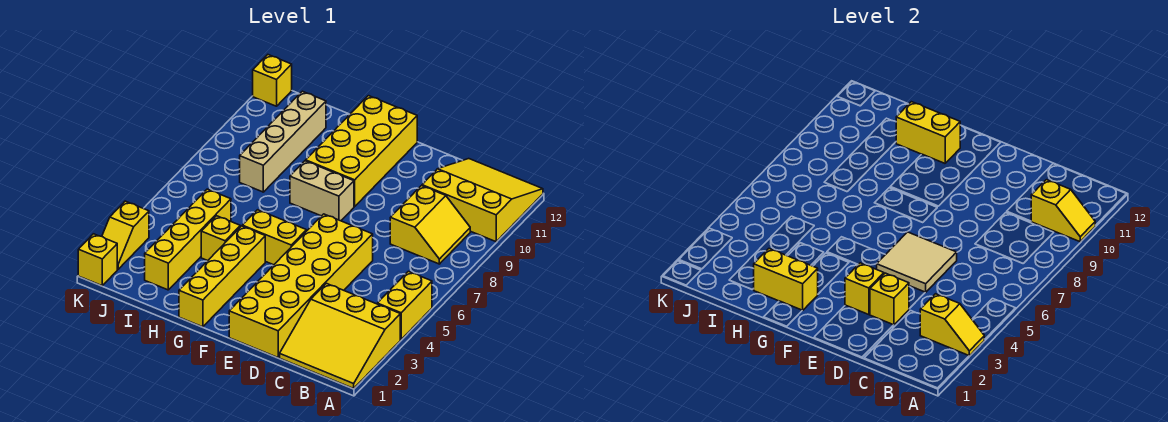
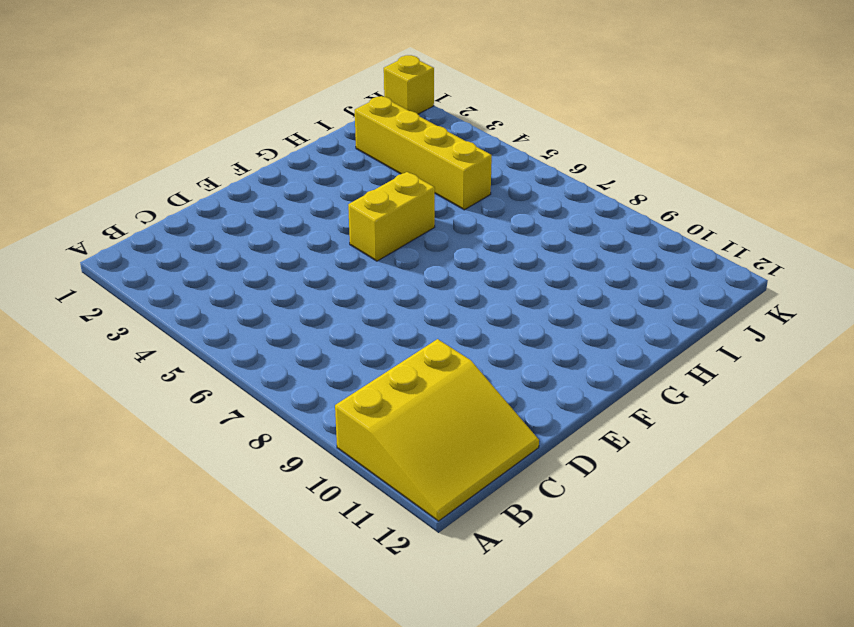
none -> yellow 3x3 slope [280,283,400,388]
none -> yellow 1x2 brick [377,271,432,339]
none -> yellow 2x2 slope [390,186,470,264]

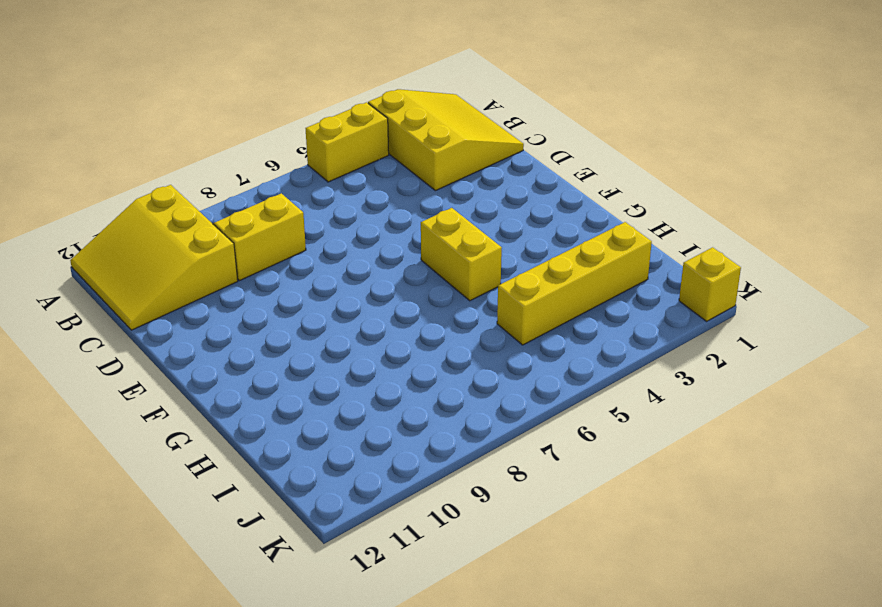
none -> yellow 2x6 brick [229,214,373,358]
none -> tan 1x2 brick [290,161,354,221]
none -> yellow 2x4 brick [306,96,417,207]

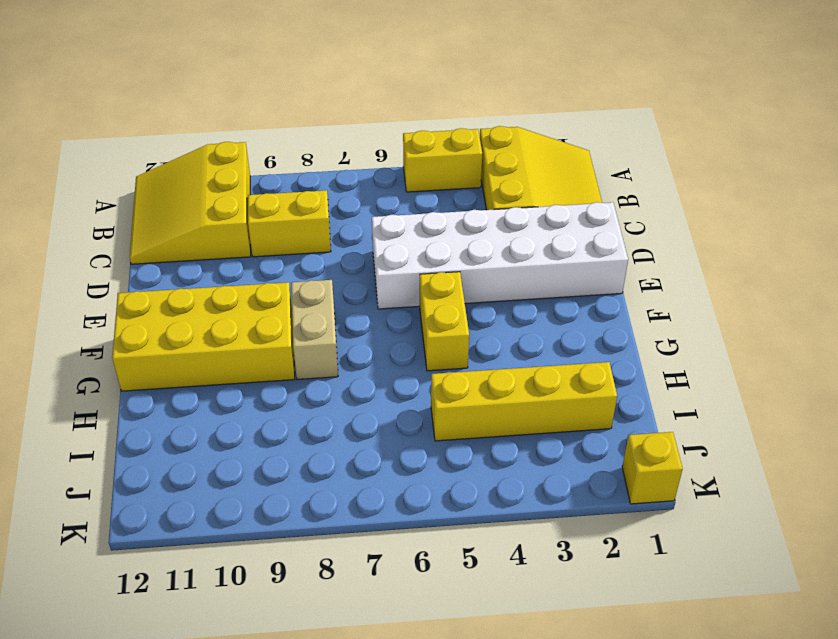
white 2x6 brick [372,202,628,309] -> yellow 2x6 brick [229,214,373,358]
none -> yellow 1x4 brick [179,226,265,327]
none -> yellow 1x1 brick [201,216,240,261]
none -> tan 1x4 brick [240,91,326,192]

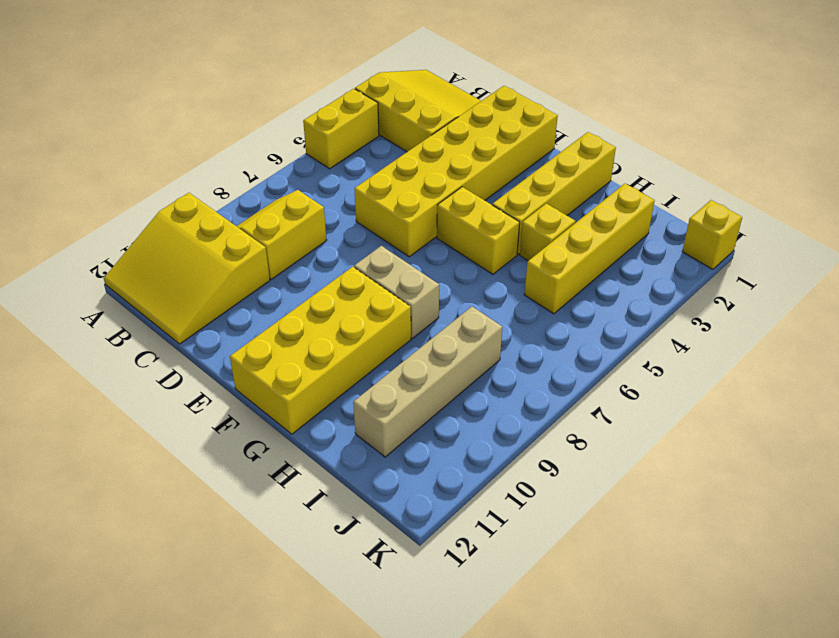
none -> yellow 1x2 slope [102,201,149,269]
none -> yellow 1x1 brick [253,55,292,106]
none -> yellow 1x2 slope [920,294,984,356]

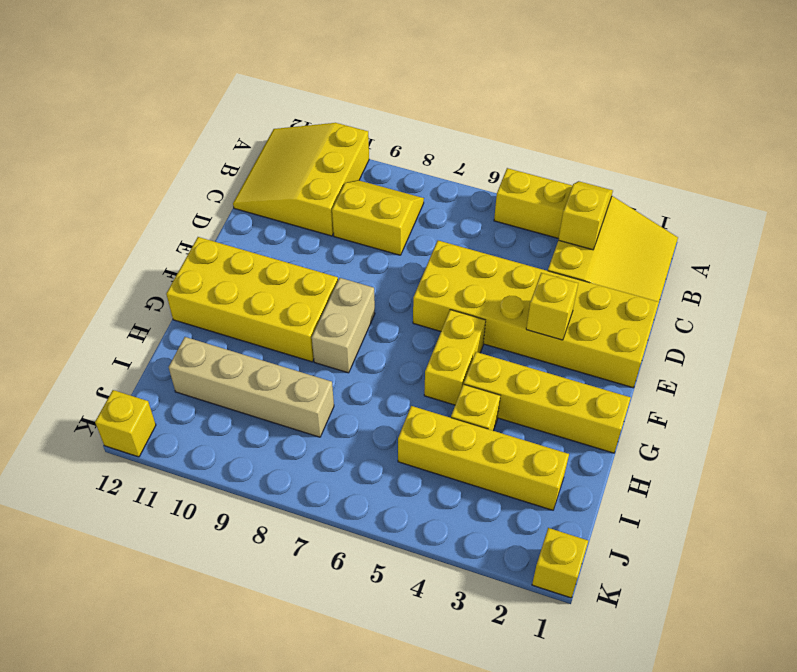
none -> yellow 1x2 slope [102,201,149,269]
none -> yellow 1x2 slope [1031,180,1095,242]
none -> yellow 1x1 brick [870,273,909,325]

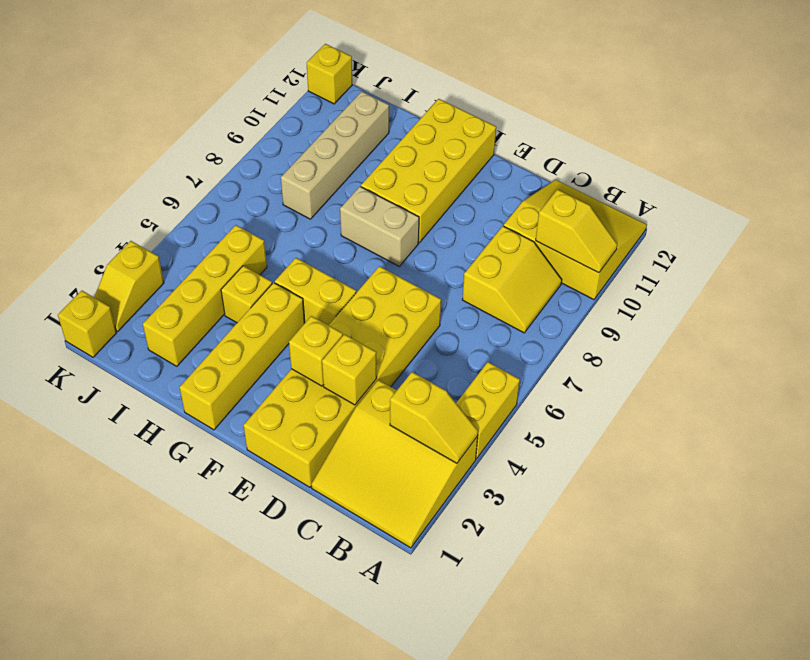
none -> tan 2x2 tile [877,232,957,292]
none -> yellow 1x2 brick [753,249,818,311]
none -> yellow 1x2 brick [896,102,960,163]

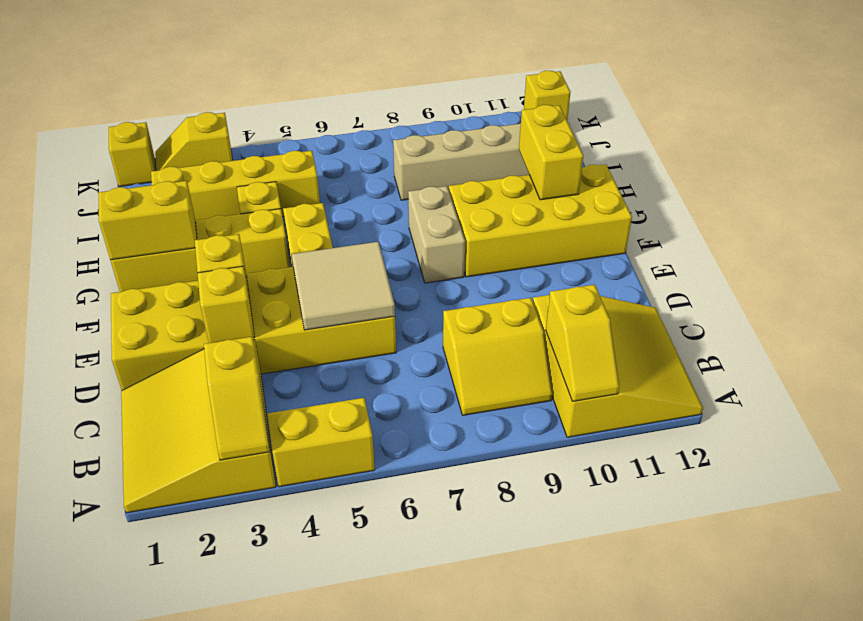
yellow 1x2 brick [98,181,197,260] -> yellow 1x2 brick turned to [753,249,818,311]

